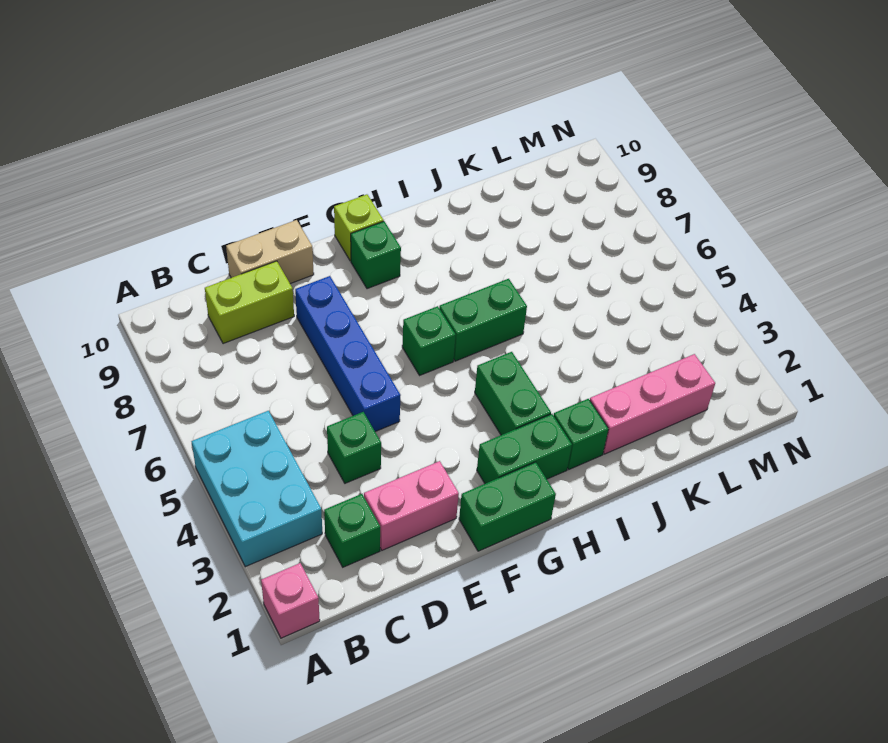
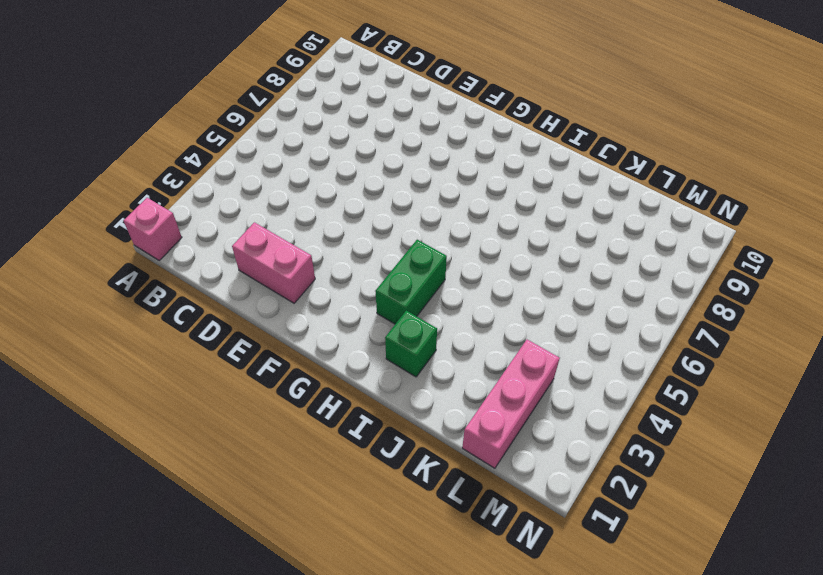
pink 1x3 brick [462,340,560,468] -> pink 1x3 brick turned to [590,354,715,454]
none -> cyan 2x3 brick [191,411,322,567]
none -> green 1x1 brick [324,494,380,567]
none -> lime 1x2 brick [205,261,294,344]

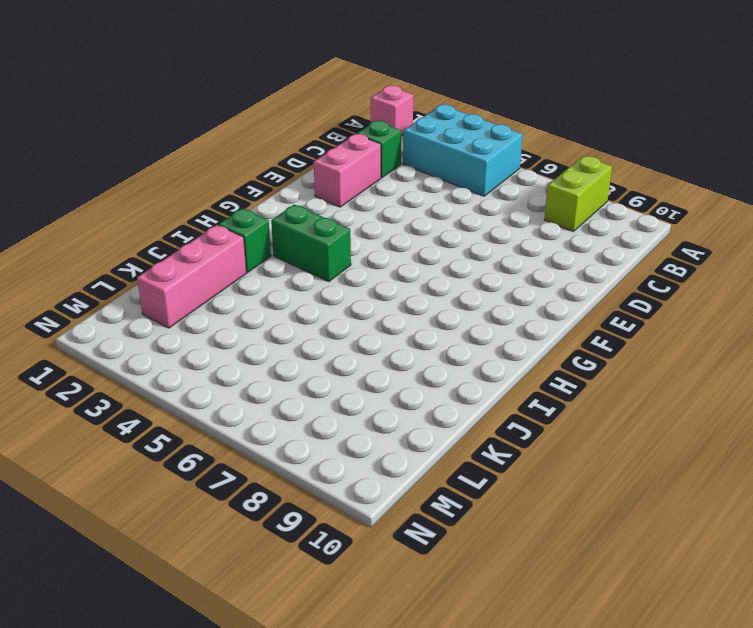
lime 1x2 brick [545,156,612,232] -> lime 1x2 brick moved to [205,261,294,344]
none -> green 1x1 brick [327,412,381,483]
none -> tan 1x2 brick [226,220,314,284]
none -> blue 1x4 brick [295,276,401,432]

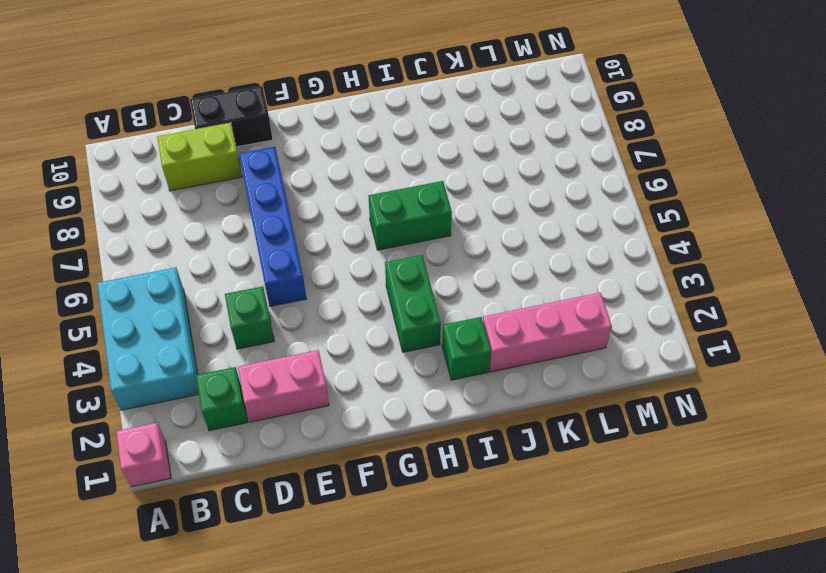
black 1x2 brick [190,86,273,147] -> tan 1x2 brick [226,220,314,284]
none -> green 1x2 brick [459,462,556,551]
none -> green 1x2 brick [477,414,572,484]
none -> green 1x1 brick [402,306,456,375]

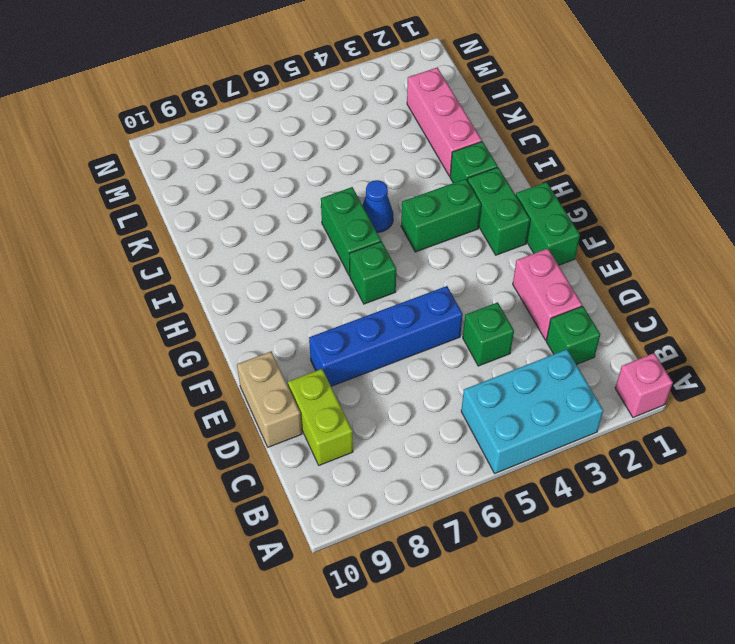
blue 1x1 cone [363,180,393,232] -> none
none -> green 1x1 brick [351,222,401,289]
none -> lime 1x1 brick [334,194,384,261]

